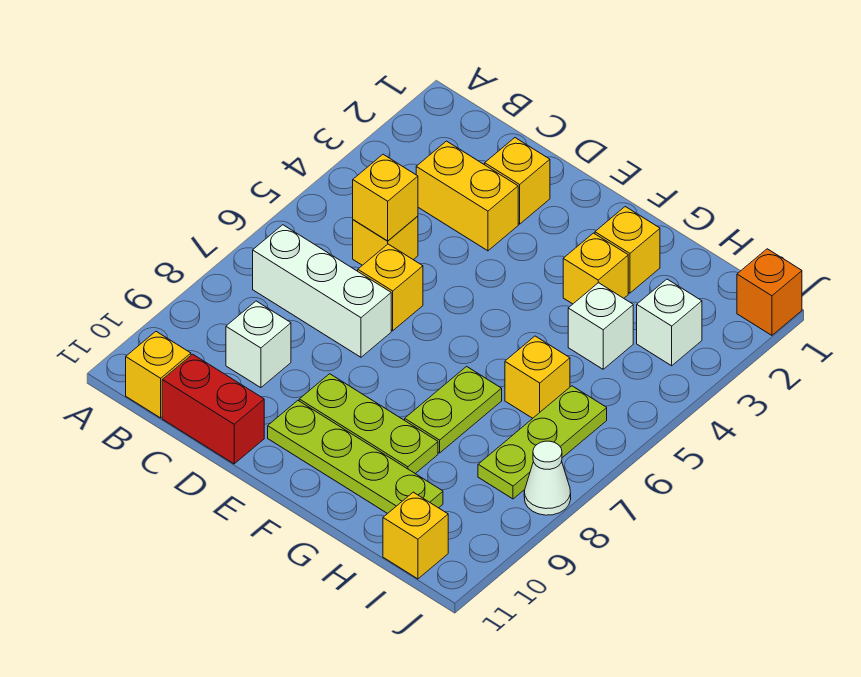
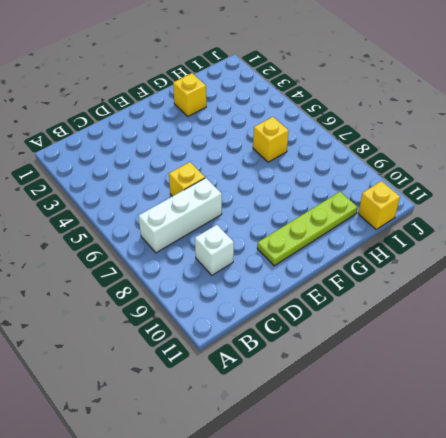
none -> yellow 1x1 brick [126,332,191,418]
none -> yellow 1x2 brick [416,141,518,251]
none -> yellow 1x1 brick [353,216,418,265]

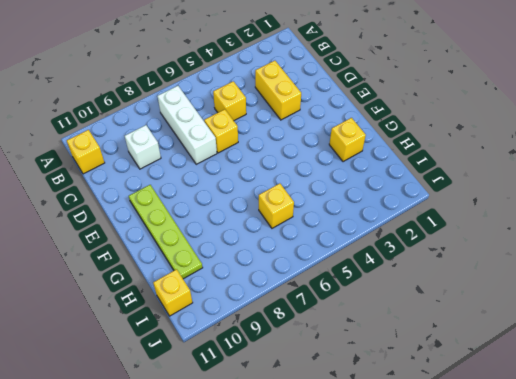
none -> red 1x2 brick [162,354,264,464]
none -> yellow 1x1 brick [485,138,550,224]
none -> lime 1x3 plate [299,374,438,473]

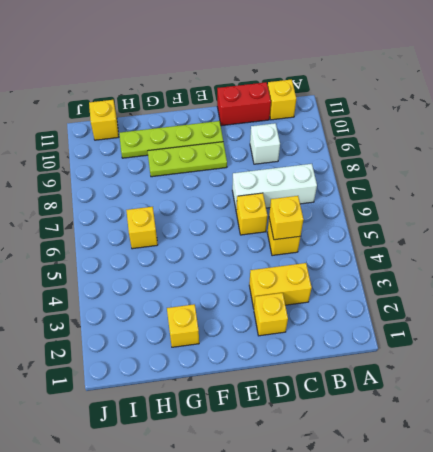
none -> yellow 1x1 brick [563,233,628,304]
none -> lime 1x2 plate [405,366,502,453]
none -> white 1x1 brick [568,283,633,369]

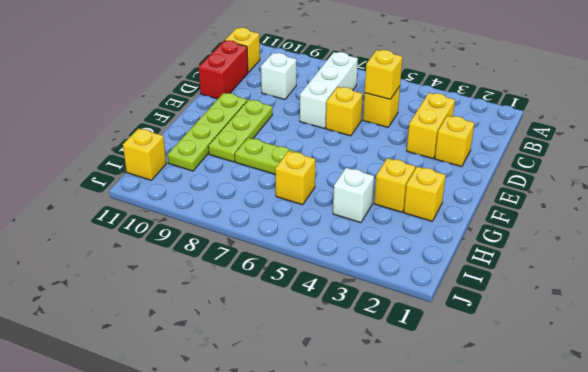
none -> white 1x1 brick [637,279,702,366]
none -> lime 1x3 plate [478,386,607,499]
none -> orange 1x1 brick [737,249,802,335]

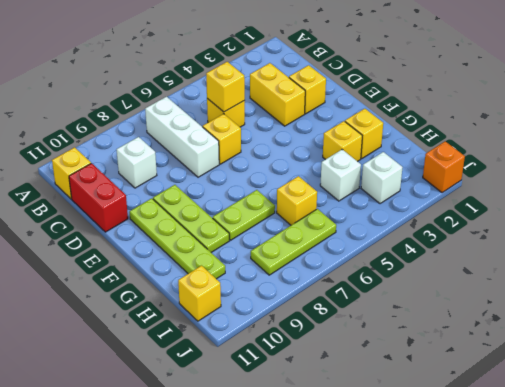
none -> white 1x1 cone [524,441,571,515]

